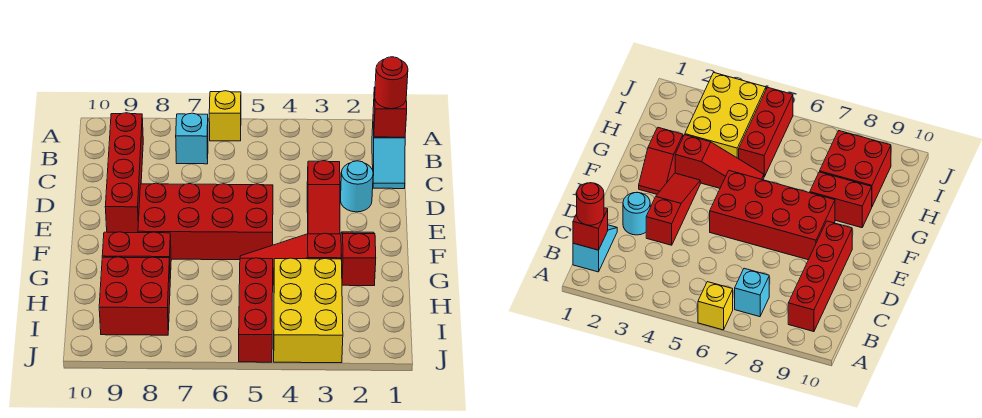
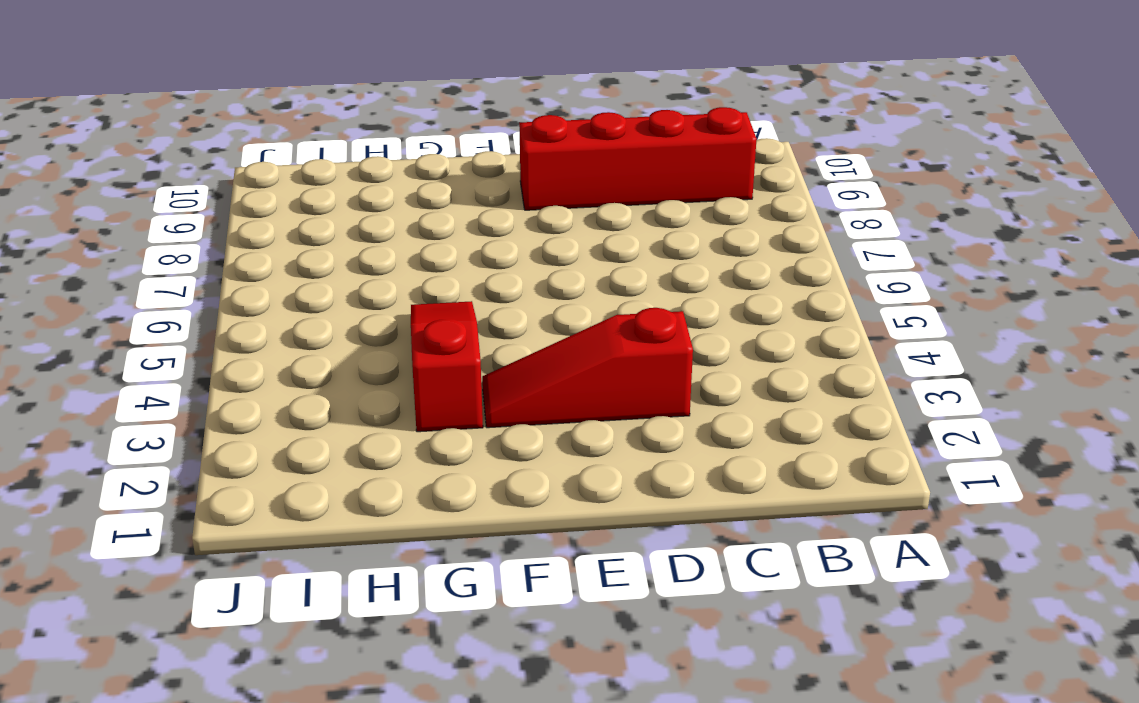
none -> yellow 1x1 brick [209,91,241,141]
none -> cyan 1x2 slope [372,128,405,189]
none -> cyan 1x1 brick [176,113,208,164]

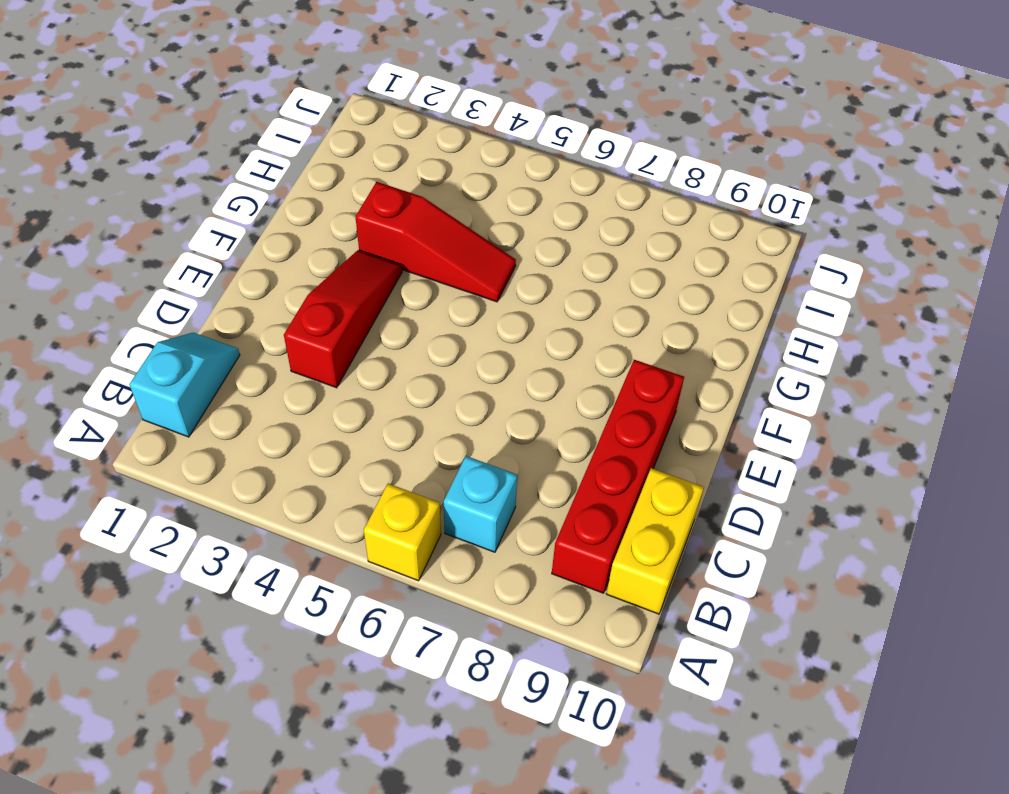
yellow 1x2 brick [606,468,704,614] -> none
none -> cyan 1x1 round brick [341,161,373,212]
none -> red 2x4 brick [138,183,273,260]
none -> red 1x2 slope [341,232,376,286]

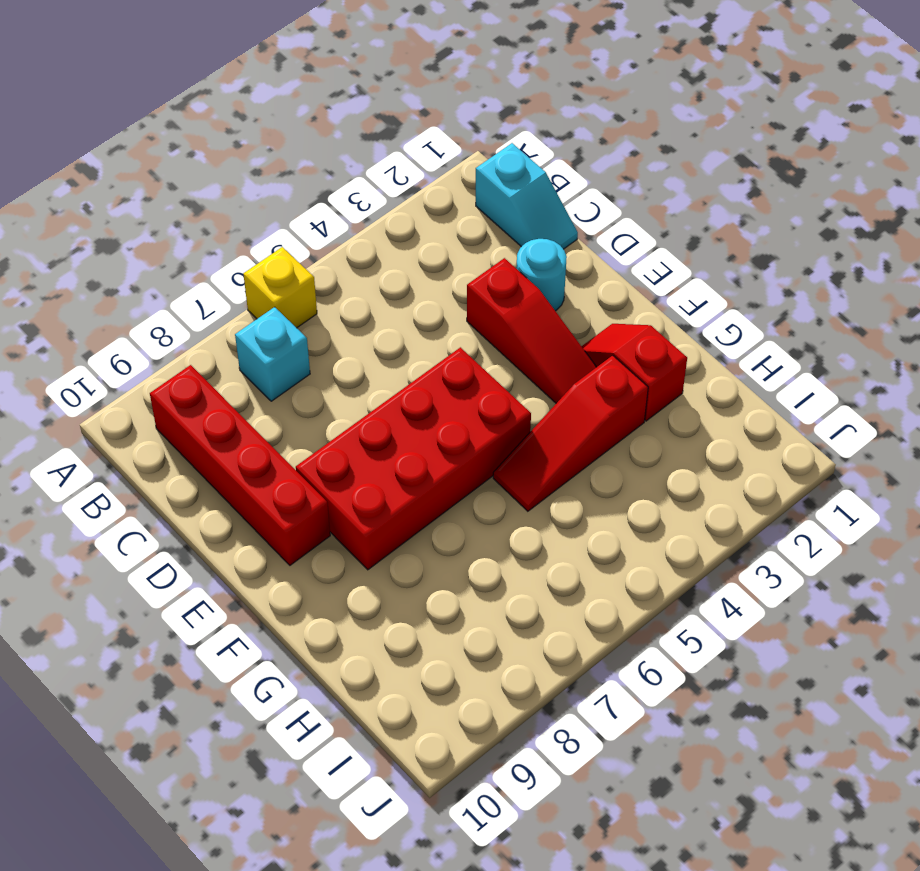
none -> red 1x2 brick [102,232,171,279]
none -> yellow 2x3 brick [274,258,343,363]
none -> red 1x3 brick [239,258,273,362]

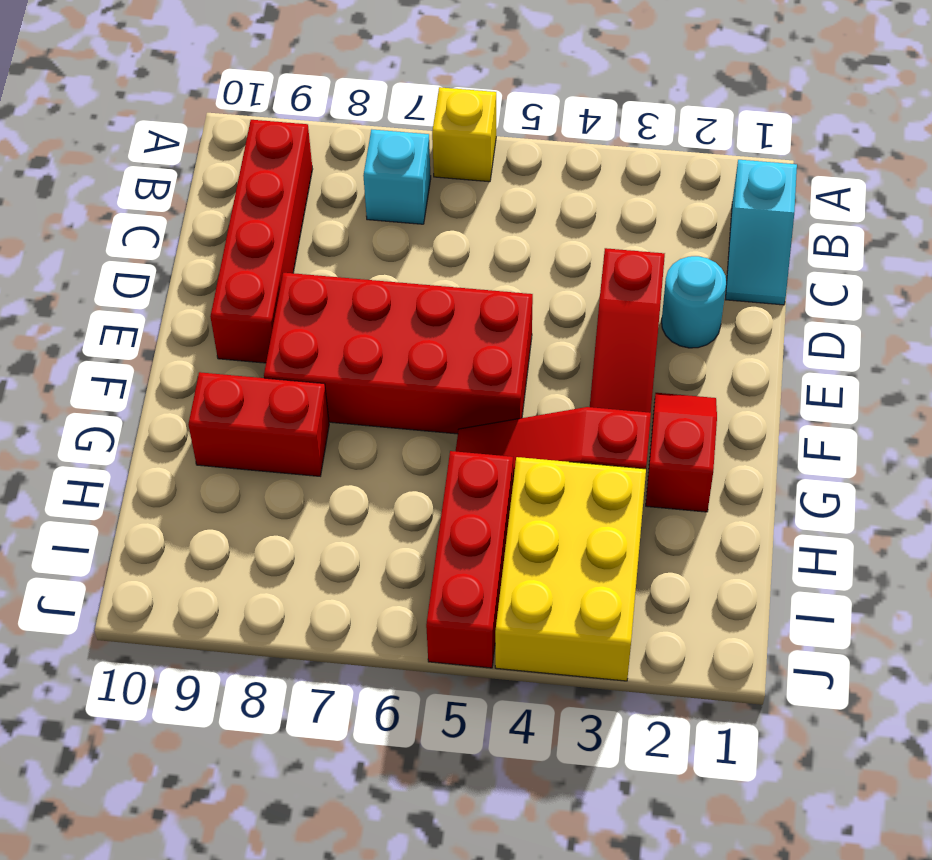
none -> red 2x2 brick [99,257,170,335]
none -> red 1x1 brick [373,87,407,137]
none -> red 1x1 round brick [375,57,408,109]

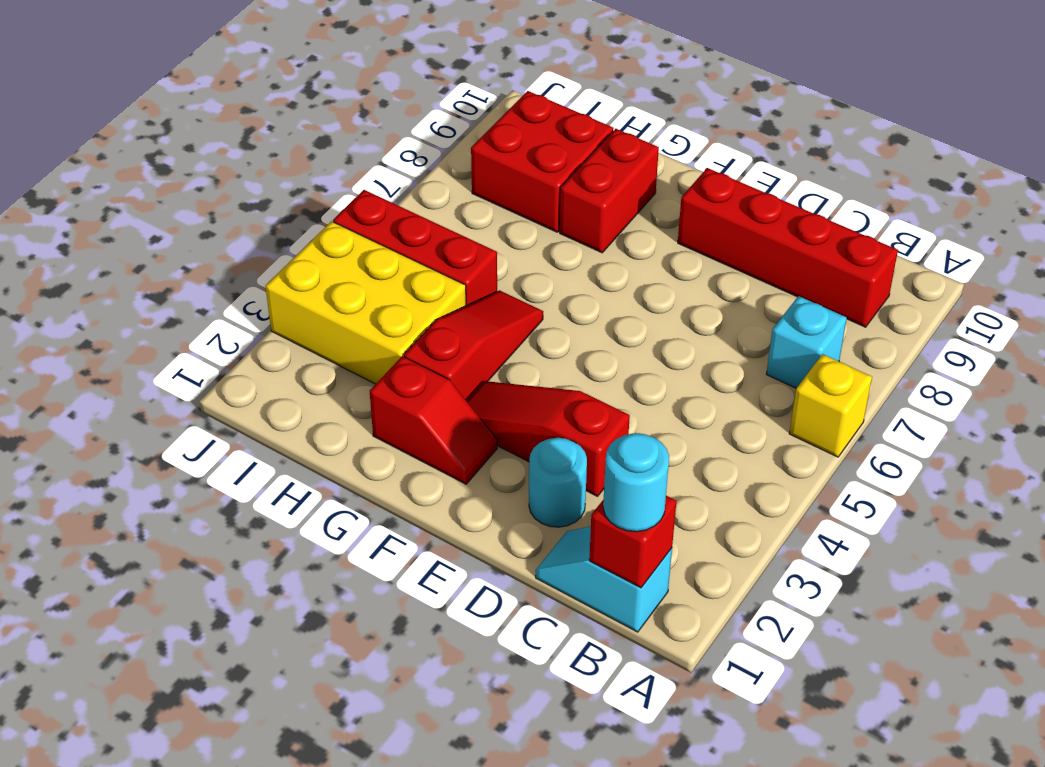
cyan 1x1 round brick [603,433,669,532] -> red 1x1 round brick [375,57,408,109]
none -> red 2x4 brick [138,183,273,260]

